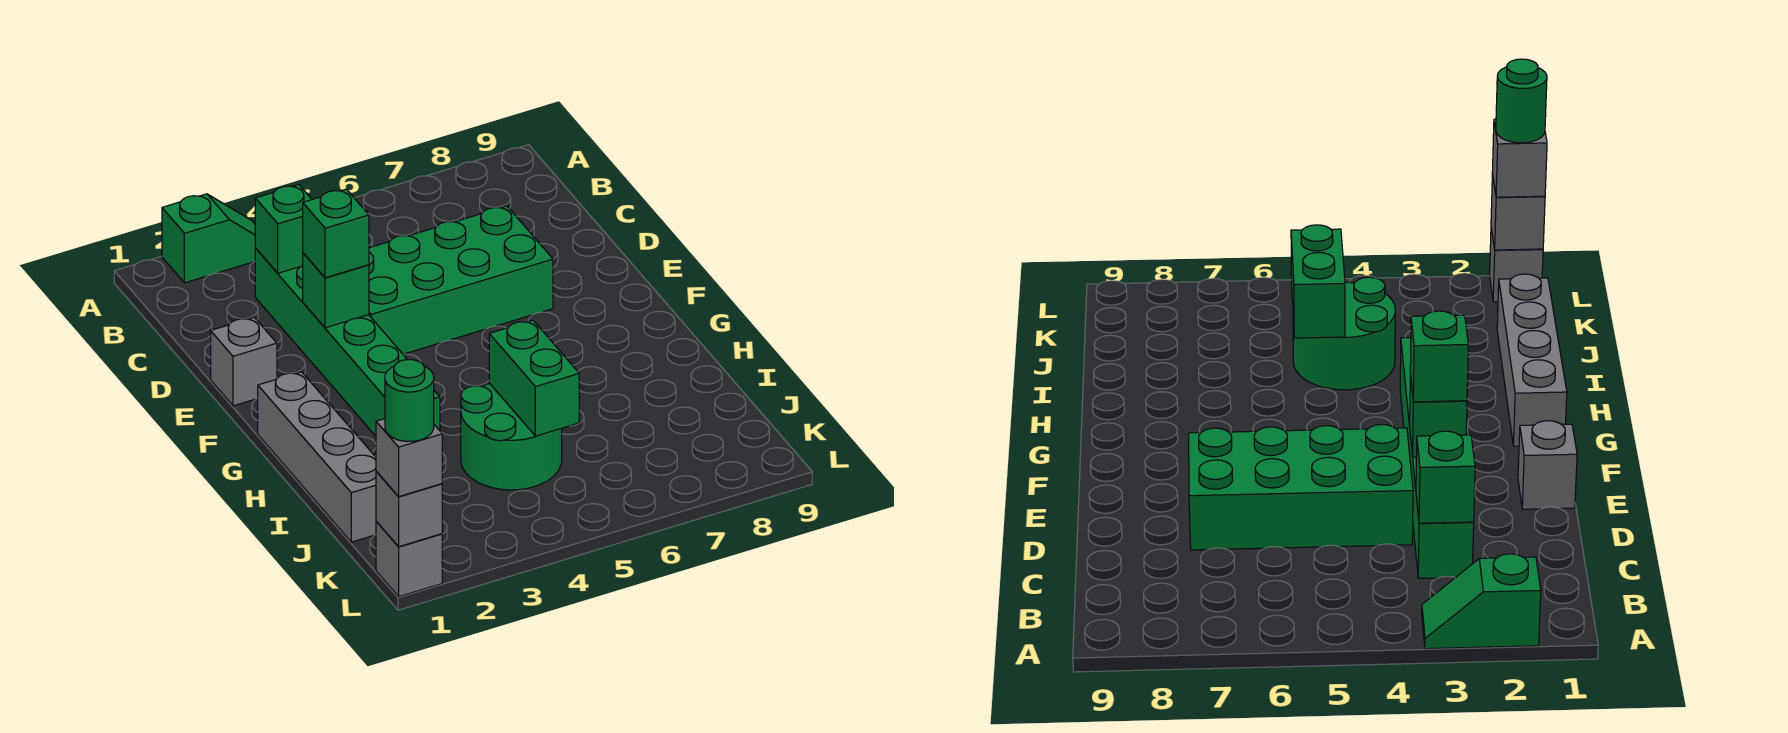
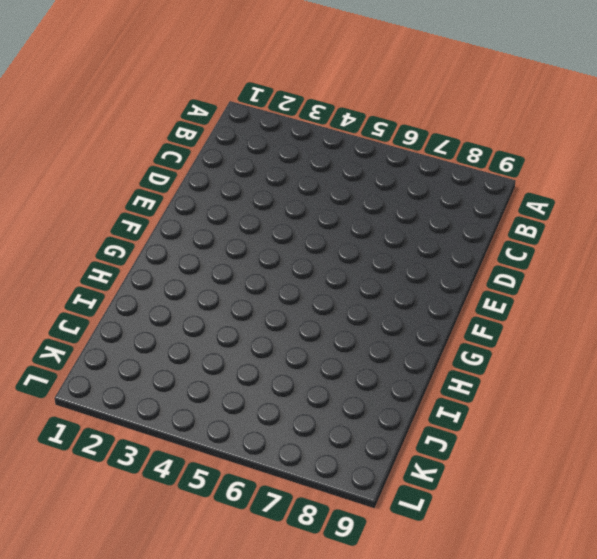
none -> green 1x2 slope [162,194,255,283]
none -> green 1x6 brick [255,248,440,436]
none -> green 2x4 brick [369,206,553,354]

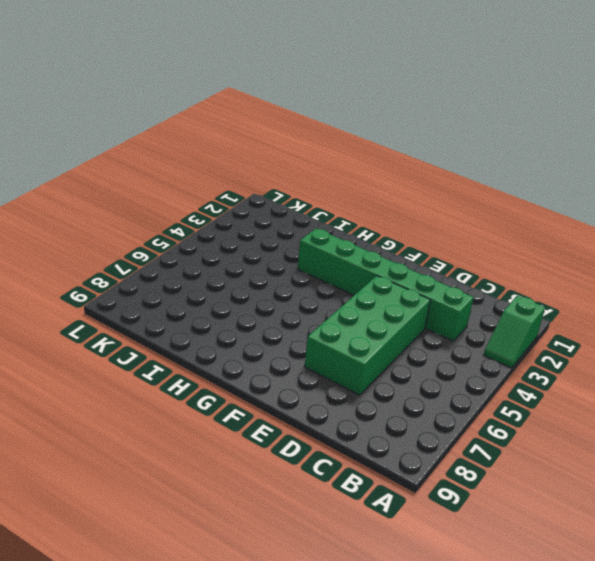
none -> grey 1x1 brick [211,317,277,406]
none -> grey 1x4 brick [258,372,376,542]
none -> green 2x2 round brick [461,384,562,490]

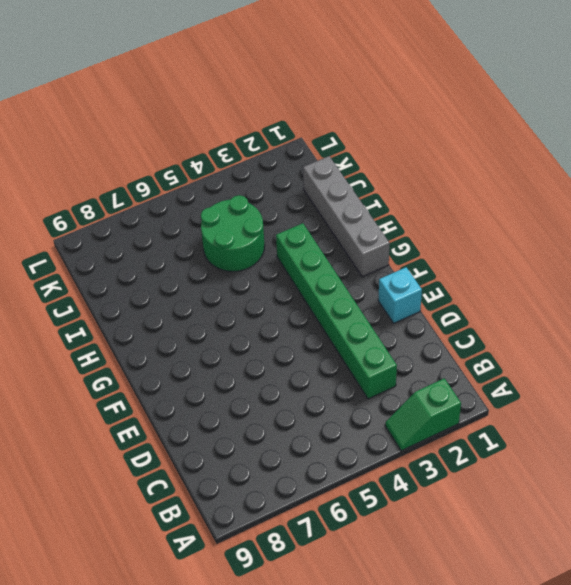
cyan 1x1 brick [378,267,422,323] -> grey 1x1 brick [211,317,277,406]
none -> green 2x4 brick [369,206,553,354]
none -> grey 1x1 brick [376,521,442,597]
none -> green 1x1 brick [255,185,312,273]

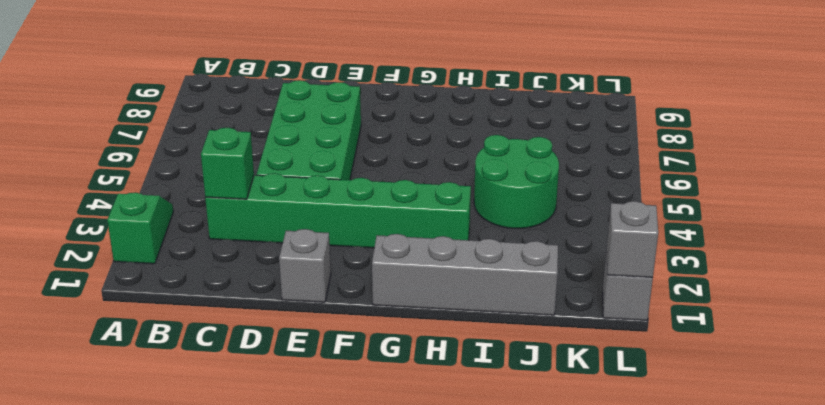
none -> green 1x1 brick [303,253,369,328]
none -> green 1x2 brick [489,320,579,436]
none -> green 1x1 brick [303,189,369,278]

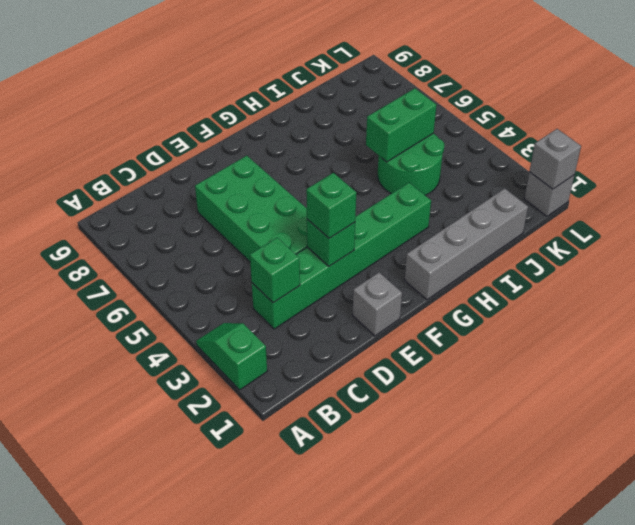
none -> grey 1x1 brick [376,419,442,497]
none -> green 1x1 round brick [385,360,434,441]

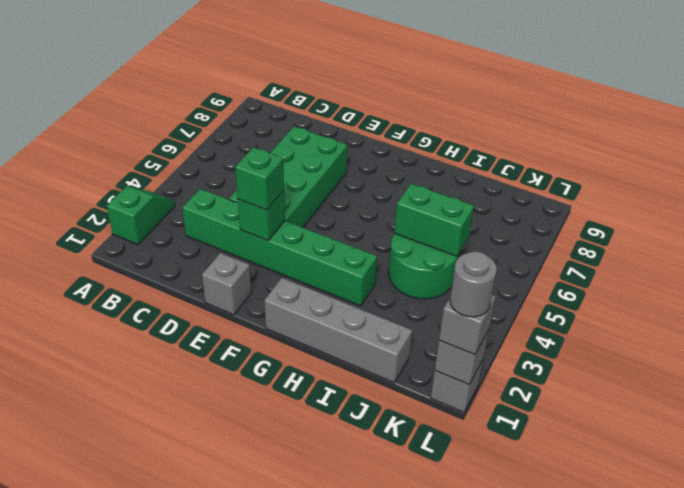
grey 1x1 round brick [450,251,497,317] -> green 1x1 round brick [385,360,434,441]
none -> green 1x1 brick [255,185,312,273]

